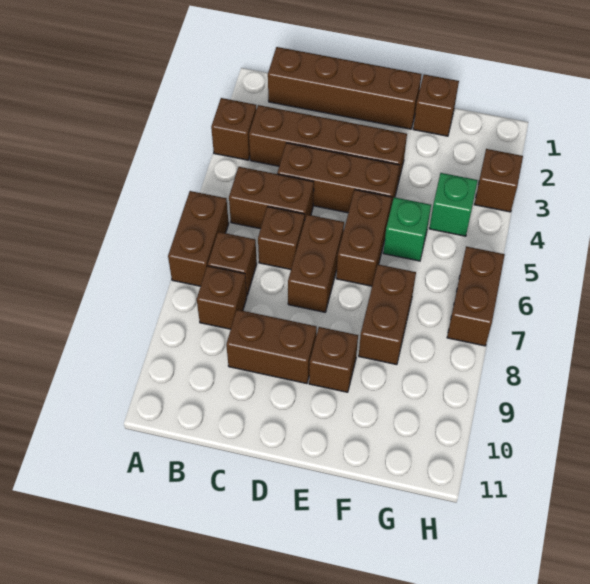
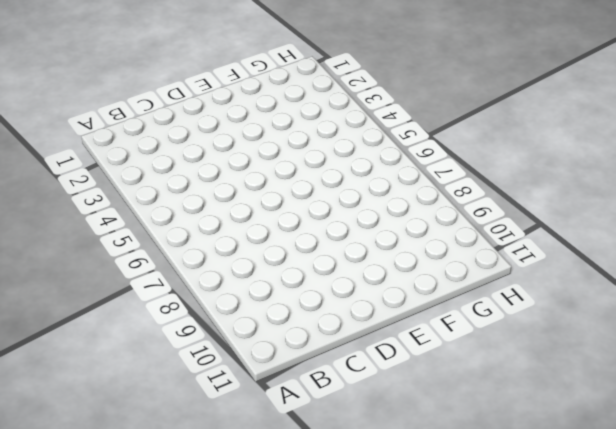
none -> brown 1x1 brick [211,98,256,160]
none -> brown 1x2 brick [168,191,229,286]
none -> brown 1x4 brick [268,47,422,129]

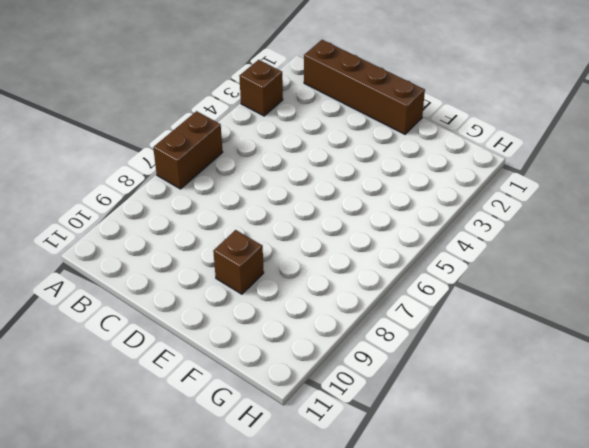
none -> brown 1x4 brick [249,105,407,186]
none -> brown 1x2 brick [229,167,314,229]
none -> brown 1x1 brick [208,232,257,295]

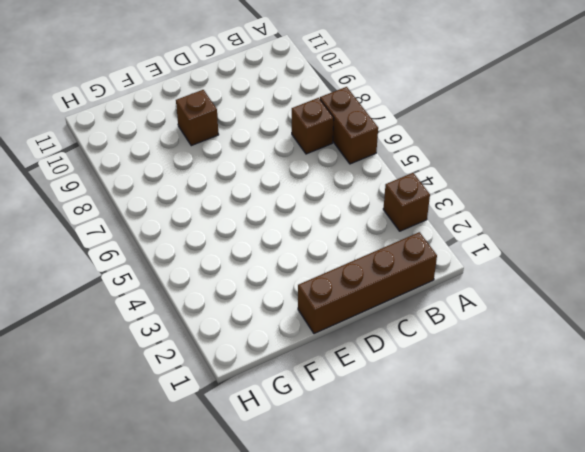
none -> brown 1x4 brick [249,105,407,186]
none -> brown 1x2 brick [229,167,314,229]
none -> brown 1x1 brick [197,266,247,329]

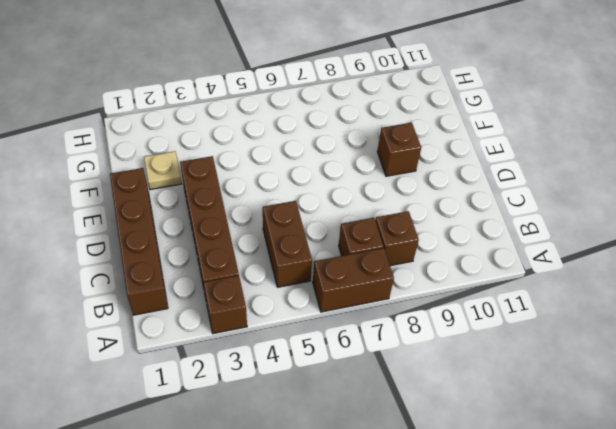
tan 1x1 plate [144,151,182,190] -> none
none -> brown 1x3 brick [277,143,400,213]
none -> brown 1x1 brick [258,207,305,269]
none -> brown 1x2 brick [226,310,317,384]

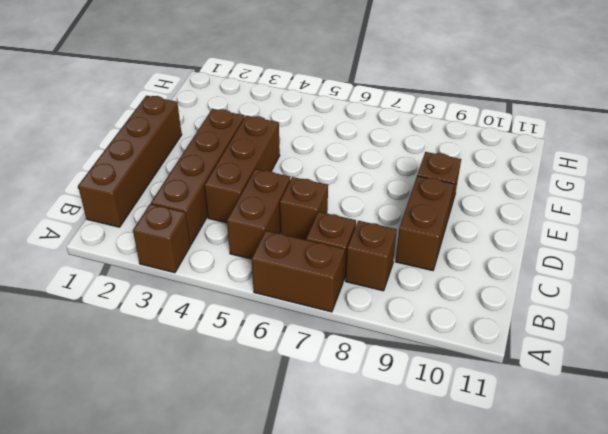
none -> brown 1x2 brick [288,215,344,312]
none -> brown 1x2 brick [336,190,392,286]
none -> brown 1x1 brick [413,74,459,136]

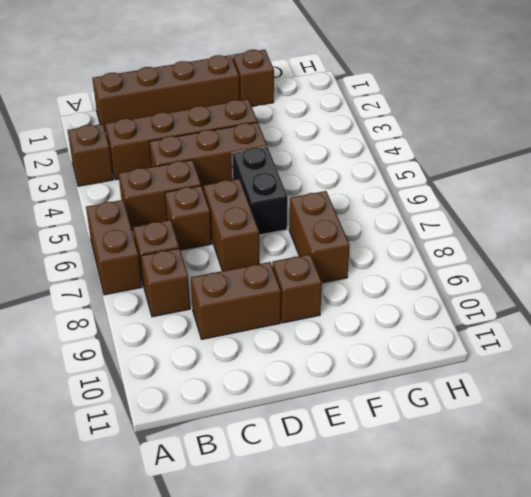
black 1x2 brick [232,147,288,235] -> brown 1x2 brick [336,190,392,286]
none -> green 1x1 brick [383,197,431,261]
none -> green 1x1 brick [429,173,478,236]
none -> brown 1x1 brick [474,149,523,212]

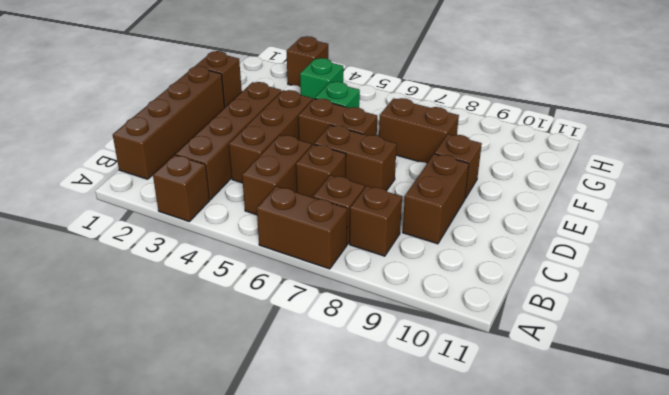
none -> brown 1x2 brick [447,246,505,346]

